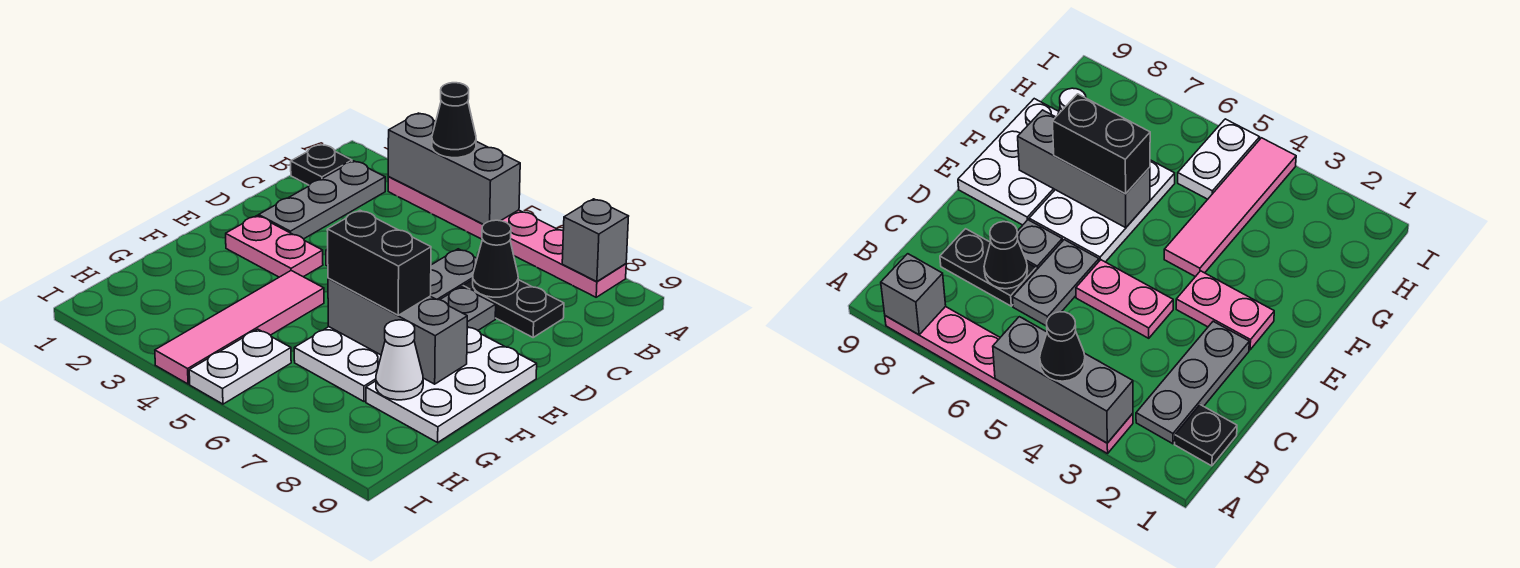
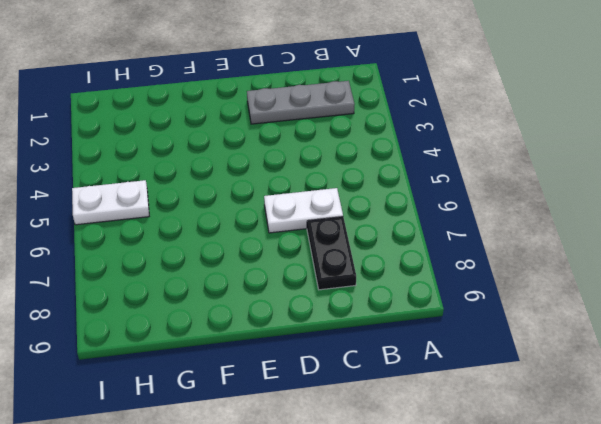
white 1x2 plate [264,188,343,233] -> grey 1x2 plate [431,249,477,300]
none -> pink 1x6 plate [388,177,626,297]
none -> black 1x1 plate [291,144,352,185]
none -> pink 1x2 plate [1076,260,1173,338]

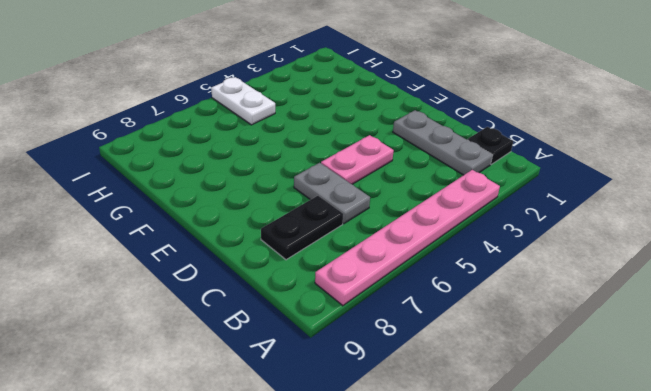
none -> grey 1x1 plate [440,287,496,330]
none -> pink 1x2 plate [226,216,323,277]
none -> white 2x3 plate [294,327,381,402]

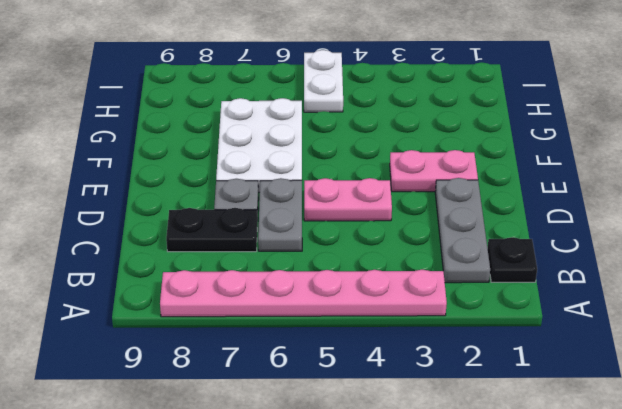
none -> white 2x3 plate [366,327,537,442]
none -> pink 1x4 tile [155,271,324,384]
none -> grey 1x3 brick [388,113,520,224]

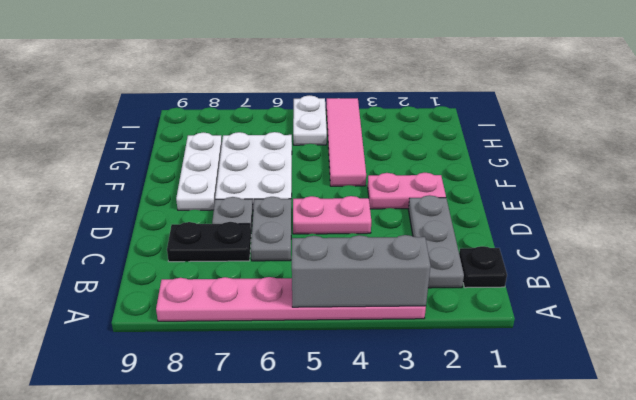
white 1x3 plate [176,132,222,210] -> white 2x3 plate [366,327,537,442]
none -> grey 1x1 brick [562,199,629,282]
none -> black 1x1 cone [473,220,518,297]
none -> grey 1x3 brick [328,278,467,384]

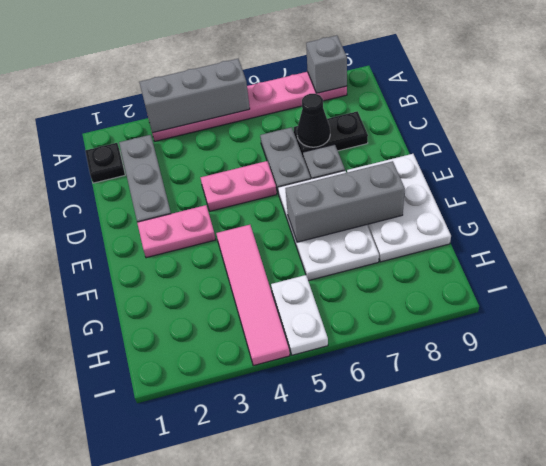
none -> white 1x1 cone [376,320,423,400]
none -> black 1x1 cone [432,83,476,158]
none -> black 1x2 brick [327,210,431,315]

